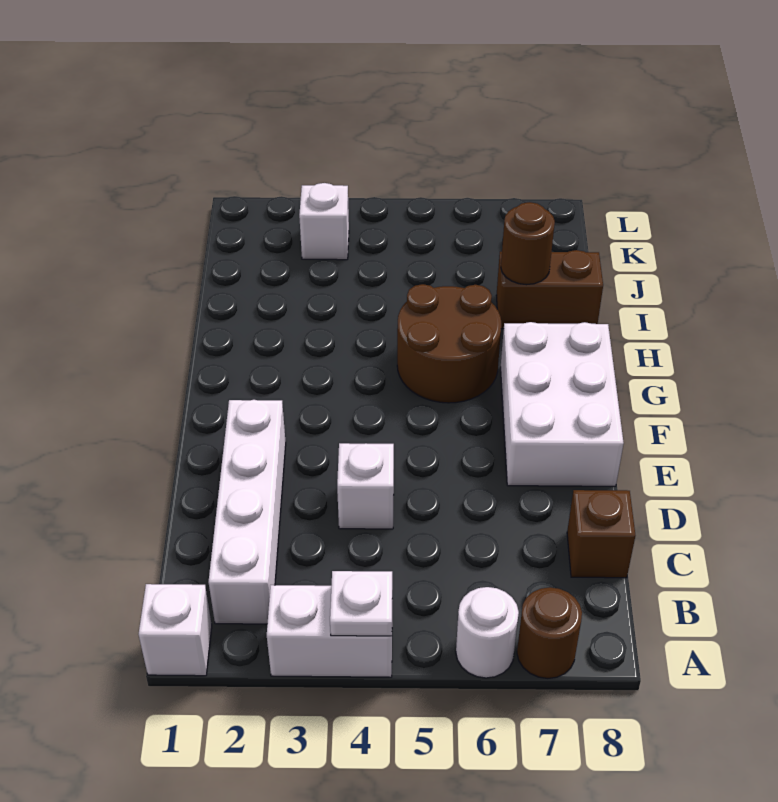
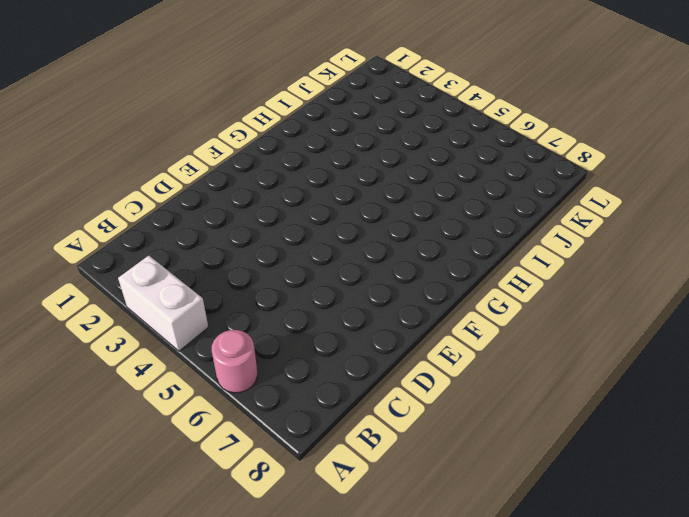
pink 1x1 round brick [212,330,257,393] -> white 1x1 round brick [456,587,519,678]
none -> white 1x1 brick [139,584,212,676]
none -> brown 1x1 round brick [517,587,582,678]
none -> white 1x4 brick [209,400,286,624]

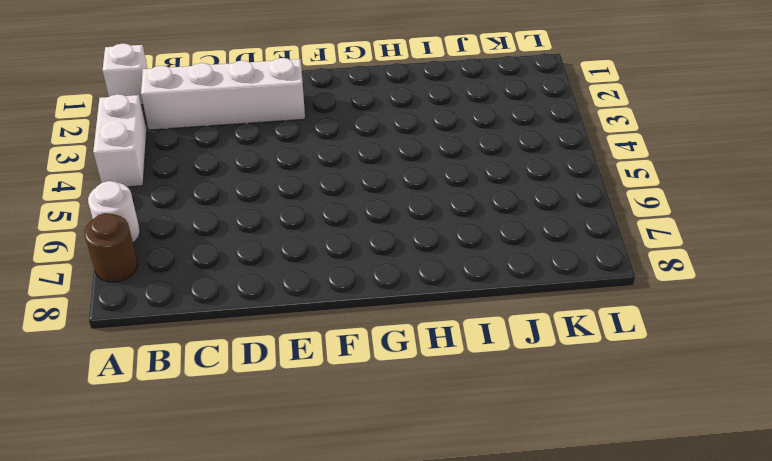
none -> brown 1x1 brick [567,490,635,578]
none -> white 1x1 brick [337,443,394,529]
none -> white 2x3 brick [501,322,624,486]

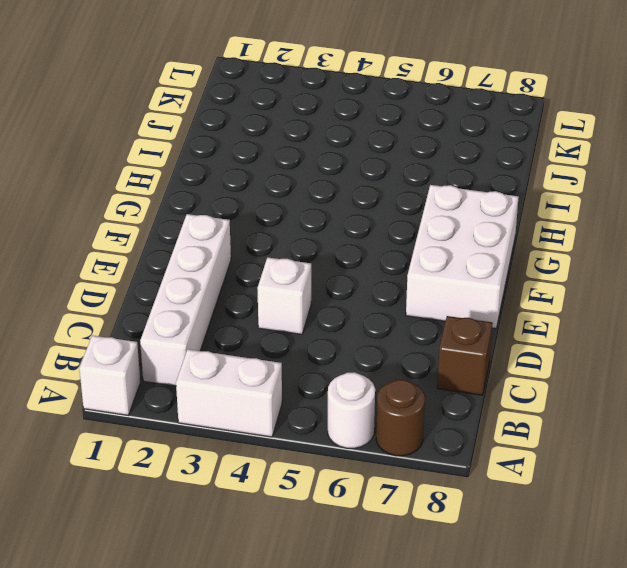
none -> brown 2x2 round brick [397,284,501,403]
none -> brown 1x2 brick [496,250,603,329]
none -> white 1x1 brick [299,183,349,260]

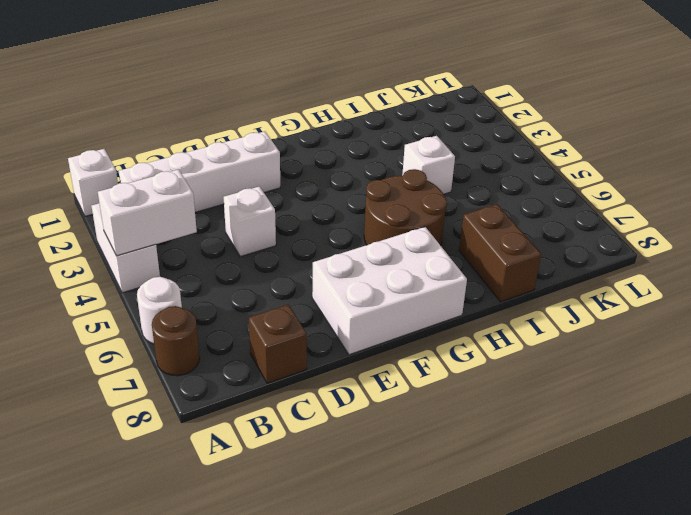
white 1x2 brick [98,169,197,256] -> white 1x1 plate [330,571,392,636]
white 1x1 brick [402,136,455,194] -> white 1x1 brick moved to [299,183,349,260]
none -> brown 1x1 round brick [501,202,555,285]

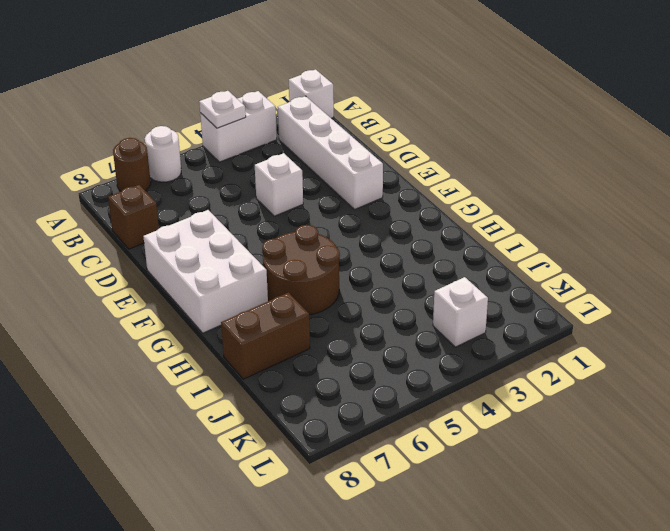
none -> brown 1x1 round brick [501,202,555,285]

